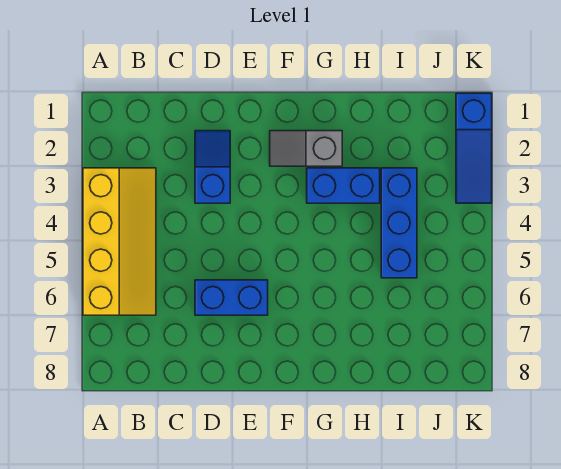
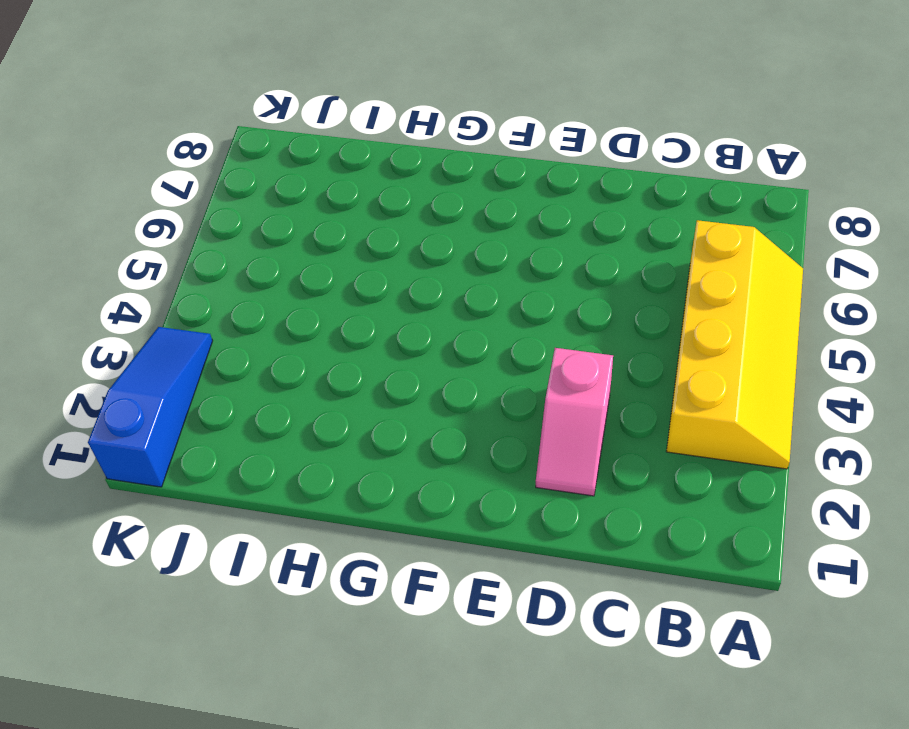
yellow 2x4 slope [666,220,803,469] -> yellow 2x4 slope turned to [83,168,156,315]
pink 1x2 slope [536,348,613,496] -> blue 1x2 slope [195,131,230,203]
none -> blue 1x2 brick [195,280,268,315]
none -> grey 1x2 slope [270,131,342,166]

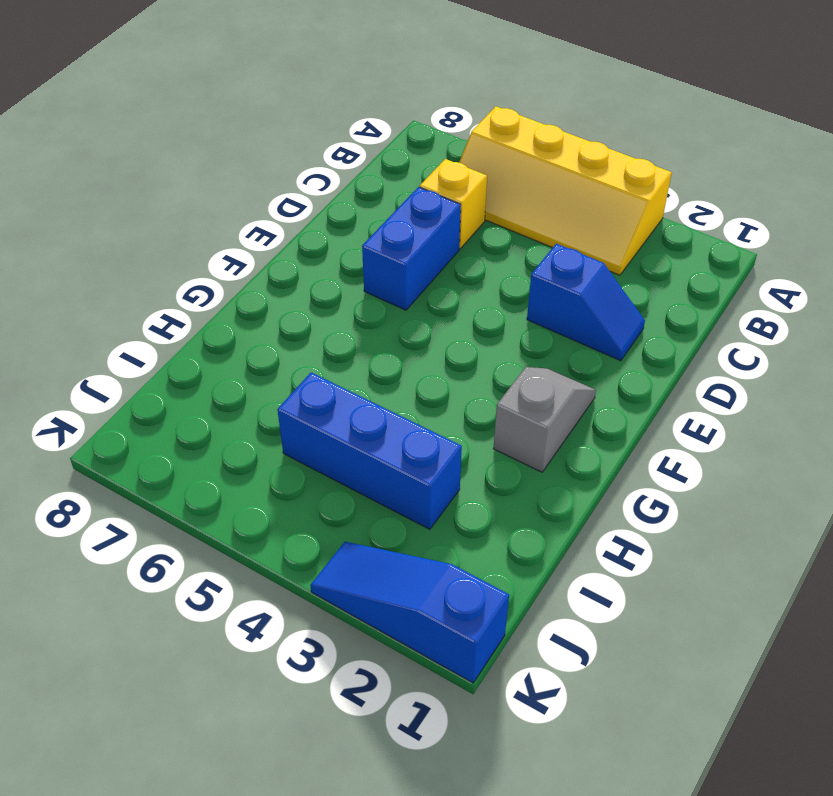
yellow 1x1 brick [420,159,487,249] -> none
none -> blue 1x2 brick [307,168,380,203]

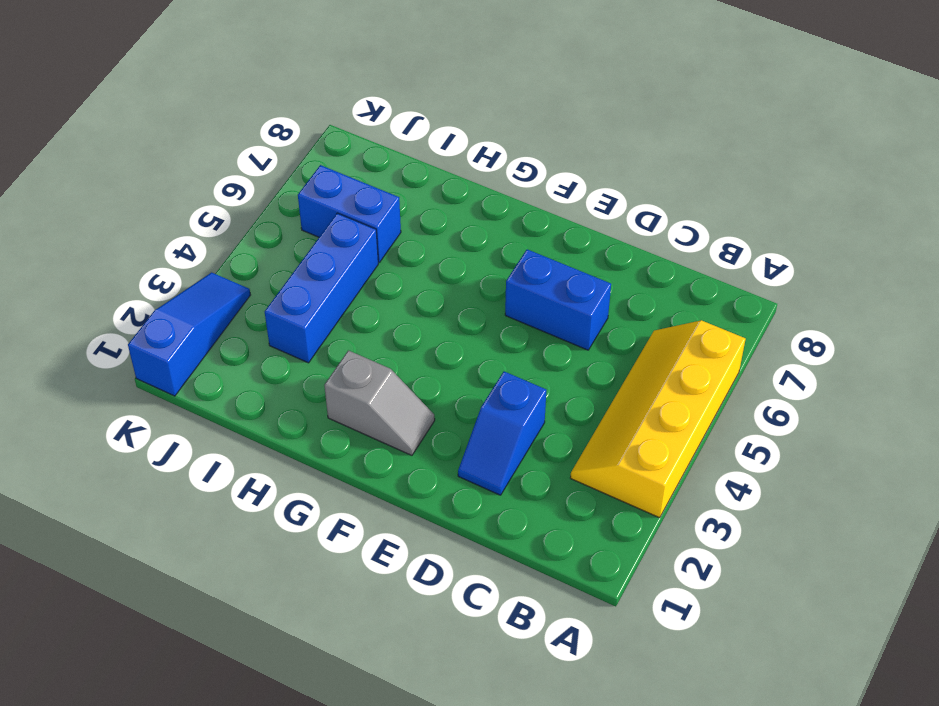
blue 1x2 brick [298,165,401,262] -> blue 1x2 brick moved to [307,168,380,203]

